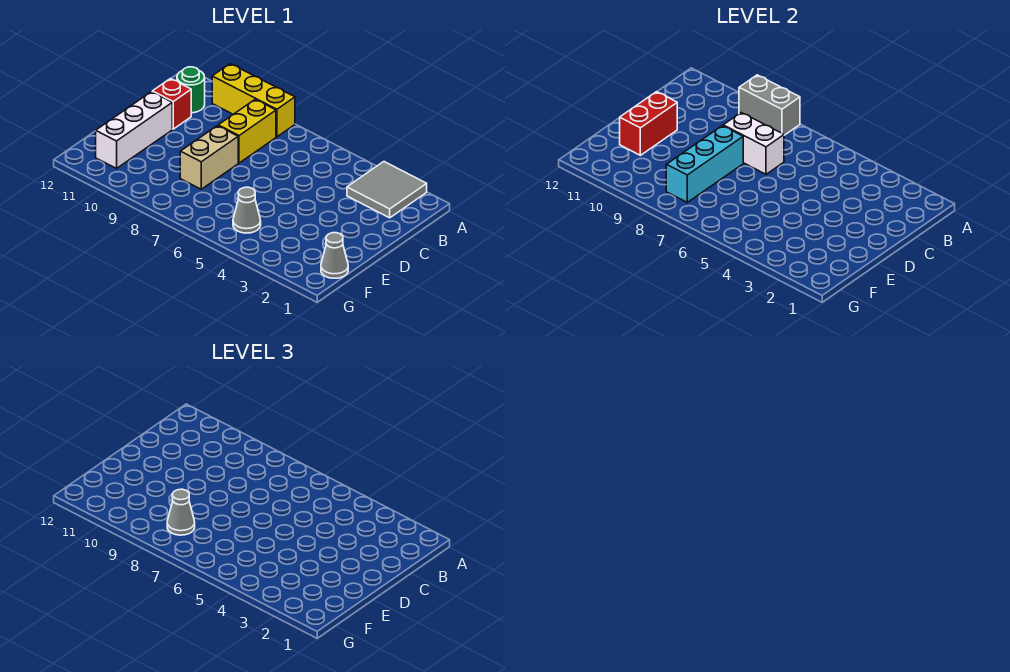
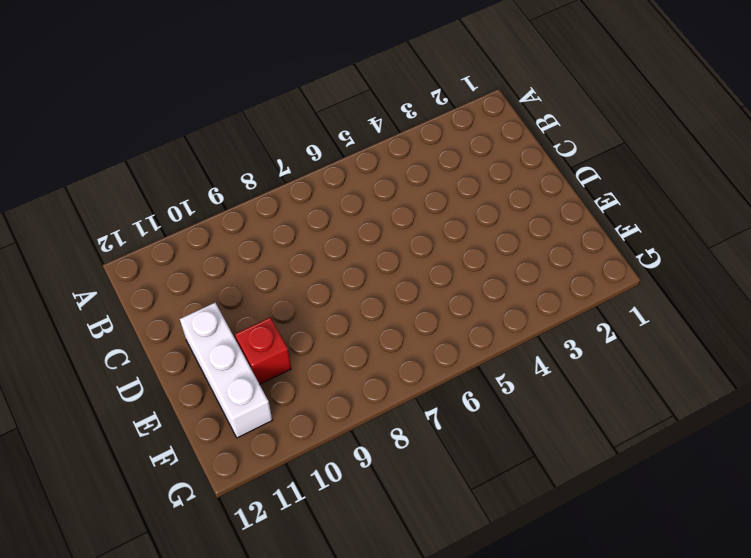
red 1x1 brick [235,317,291,384] -> red 1x1 brick moved to [152,79,191,129]
none -> grey 2x2 tile [347,162,427,218]
none -> yellow 1x3 brick [212,64,295,137]
none -> yellow 1x2 brick [218,99,276,163]

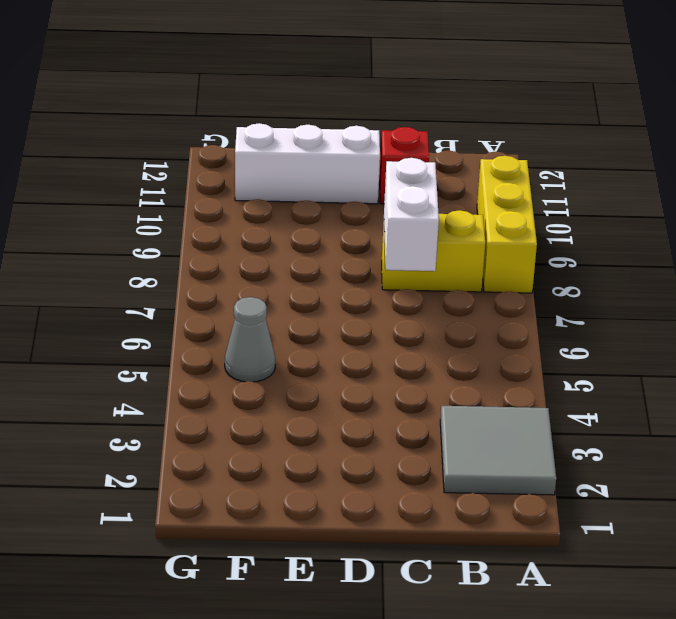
none -> green 1x1 round brick [177,67,205,113]
none -> tan 1x2 brick [180,126,238,189]
none -> grey 1x1 cone [321,233,348,278]

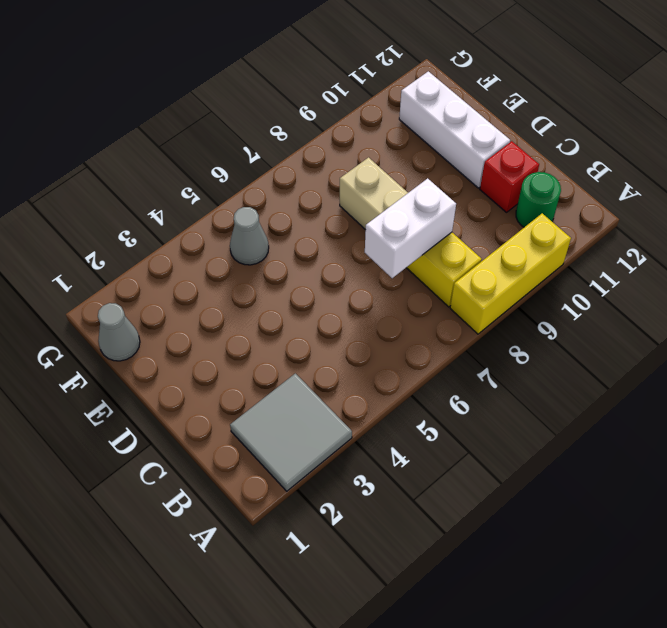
none -> grey 1x2 brick [739,75,800,135]
none -> cyan 1x3 brick [666,126,743,202]
none -> red 1x2 brick [620,92,677,155]

